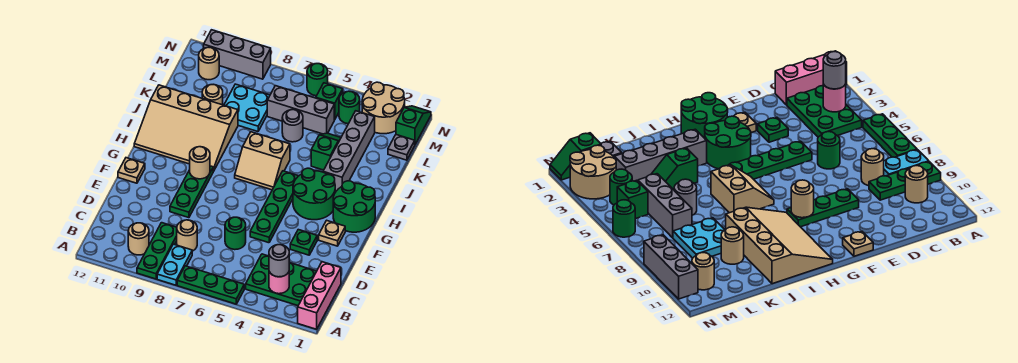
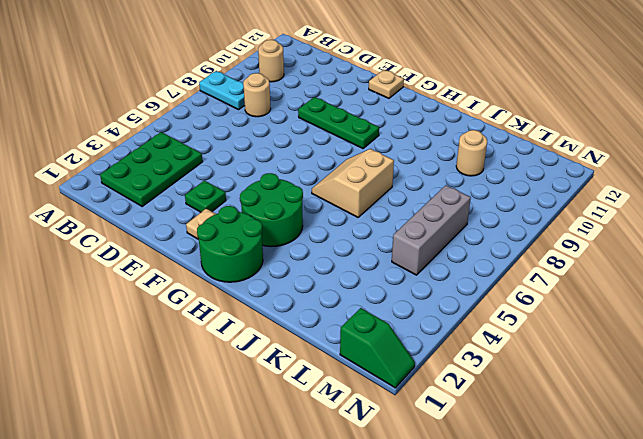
none -> pink 1x3 brick [298,262,341,329]
none -> green 1x3 plate [177,266,244,304]
none -> green 1x3 plate [137,223,177,279]
none -> green 1x1 round brick [225,217,246,250]

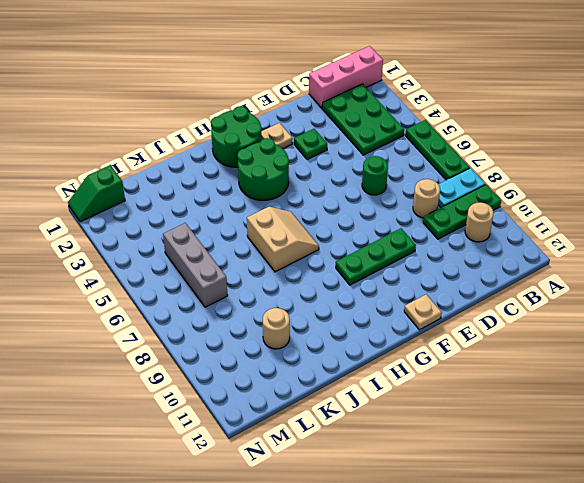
none -> green 1x4 plate [250,171,298,243]
none -> tan 3x4 slope [134,85,238,171]
none -> grey 1x4 brick [323,111,375,192]
none -> green 1x2 slope [311,133,341,170]

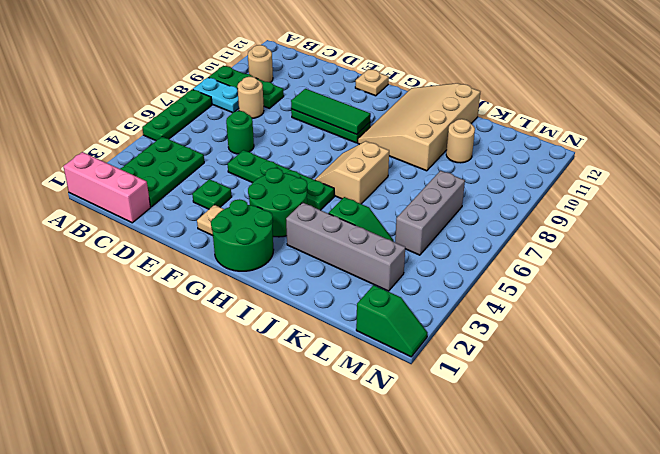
green 1x3 tile [291,89,371,134] -> tan 1x1 round brick [190,147,210,179]
none -> grey 1x1 round brick [282,110,303,142]
none -> cyan 2x2 plate [224,84,270,132]
none -> grey 1x1 plate [388,135,415,160]
none -> tan 2x2 round brick [362,82,405,134]

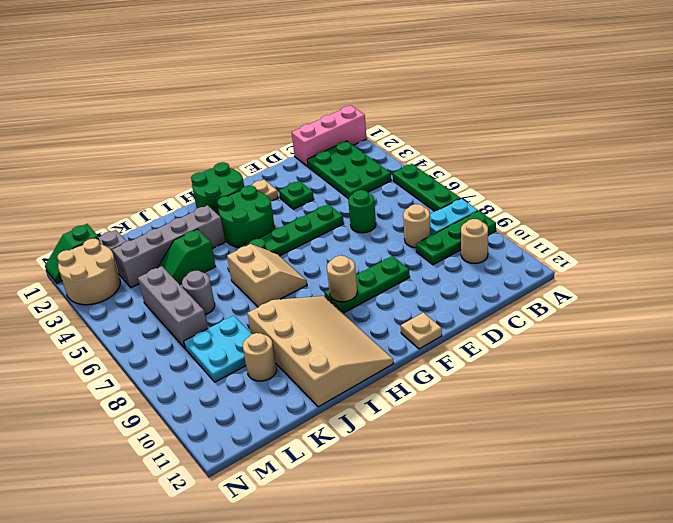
none -> green 1x1 round brick [339,91,360,124]
none -> green 1x1 brick [316,83,343,120]
none -> tan 1x1 round brick [199,47,219,80]
none -> green 1x1 round brick [307,64,328,96]

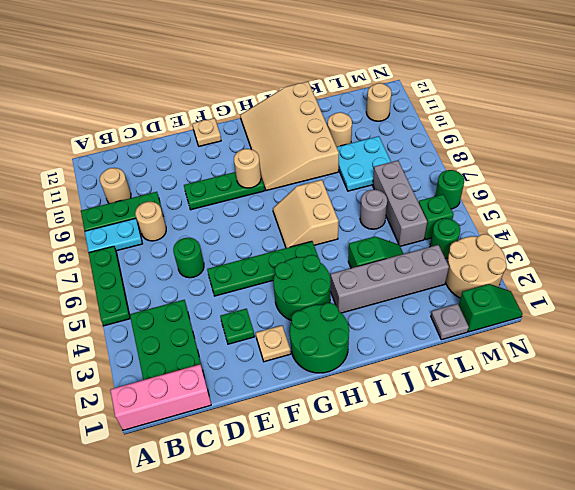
none -> grey 1x3 brick [204,30,271,79]
none -> pink 1x1 round brick [269,272,289,294]
none -> grey 1x1 round brick [269,245,289,277]

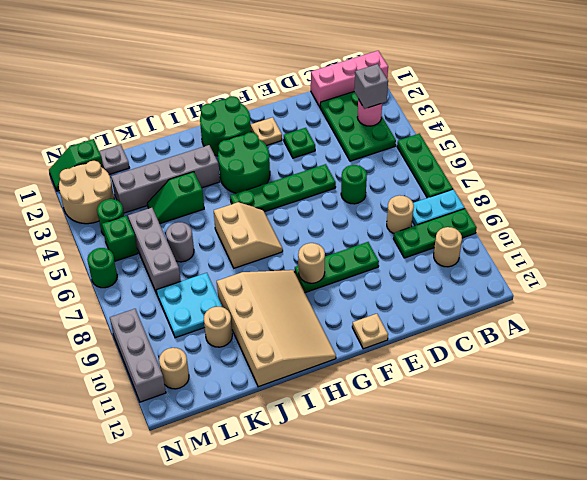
grey 1x1 brick [354,64,388,109] -> grey 1x1 round brick [269,245,289,277]

